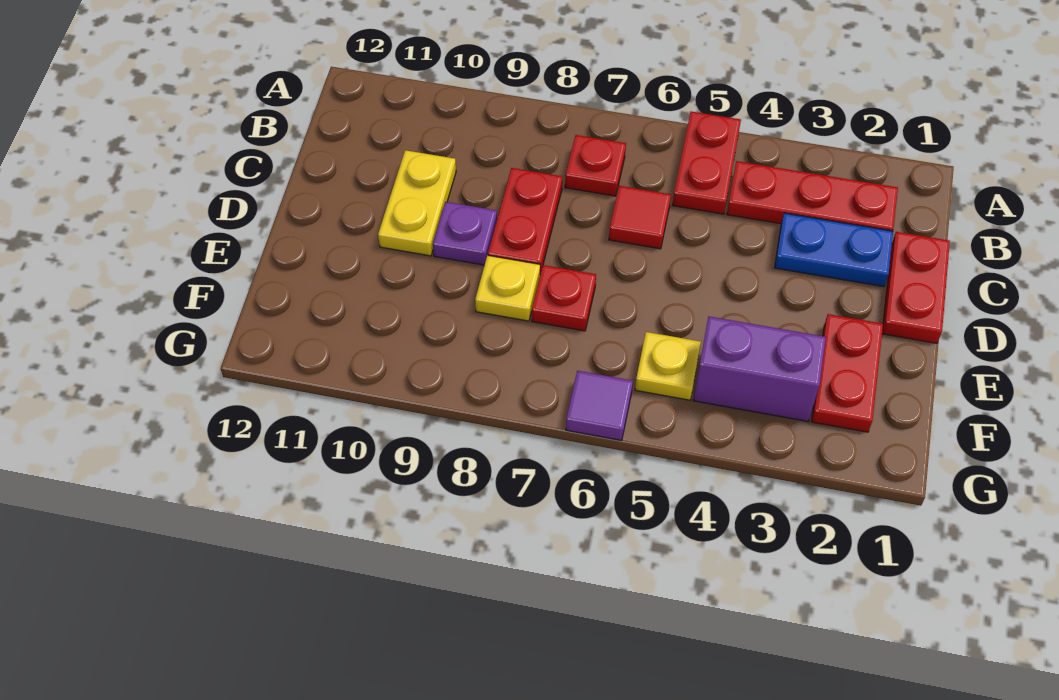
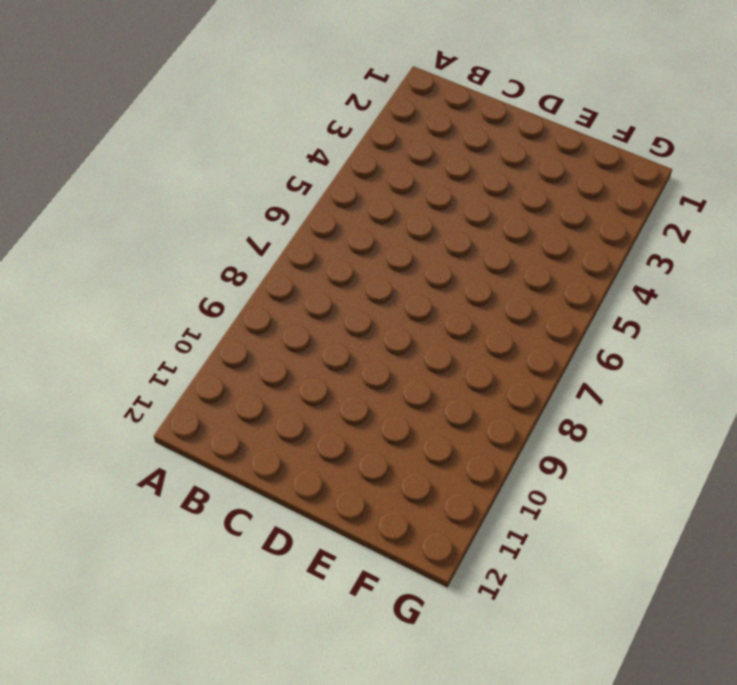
none -> red 1x2 plate [673,111,741,214]
none -> red 1x3 plate [727,161,898,231]
none -> red 1x1 plate [565,135,626,196]

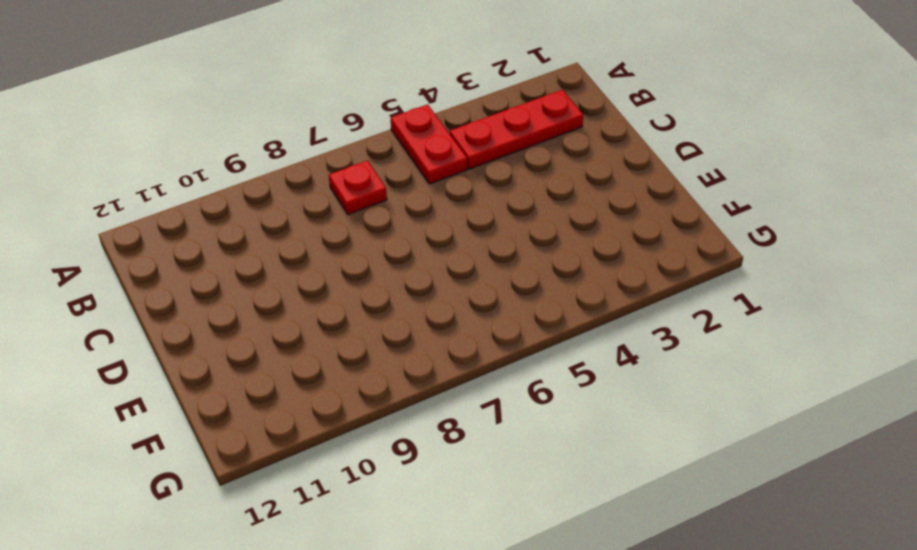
none -> red 1x2 plate [882,232,950,343]
none -> blue 1x2 plate [775,213,893,287]
none -> red 1x1 tile [609,186,671,249]

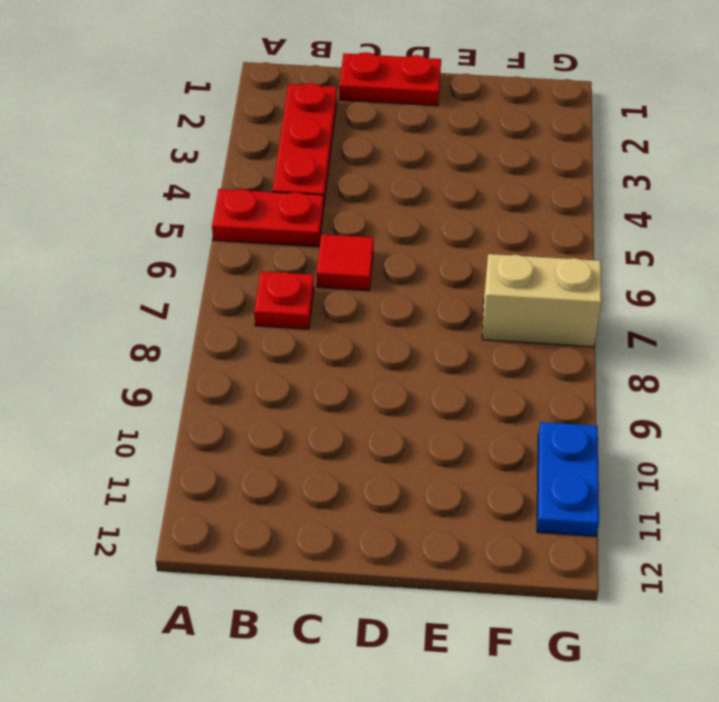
tan 1x2 brick [482,254,602,347] -> none
blue 1x2 plate [537,422,599,536] -> blue 1x2 plate moved to [775,213,893,287]
none -> red 1x2 plate [488,168,562,274]
none -> yellow 1x2 plate [378,150,456,256]
none -> purple 1x1 plate [433,202,497,265]

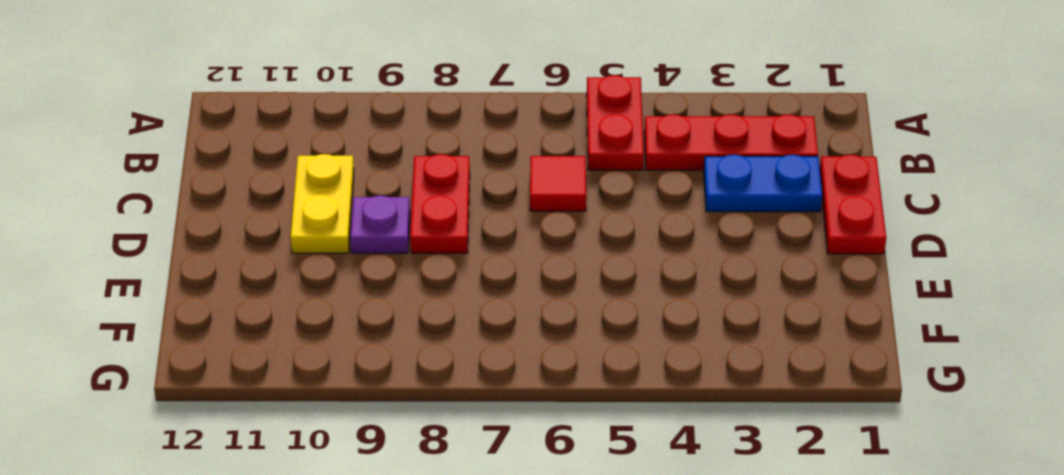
none -> red 1x1 plate [565,135,626,196]
none -> red 1x2 plate [811,314,883,432]
none -> red 1x1 plate [532,265,596,331]

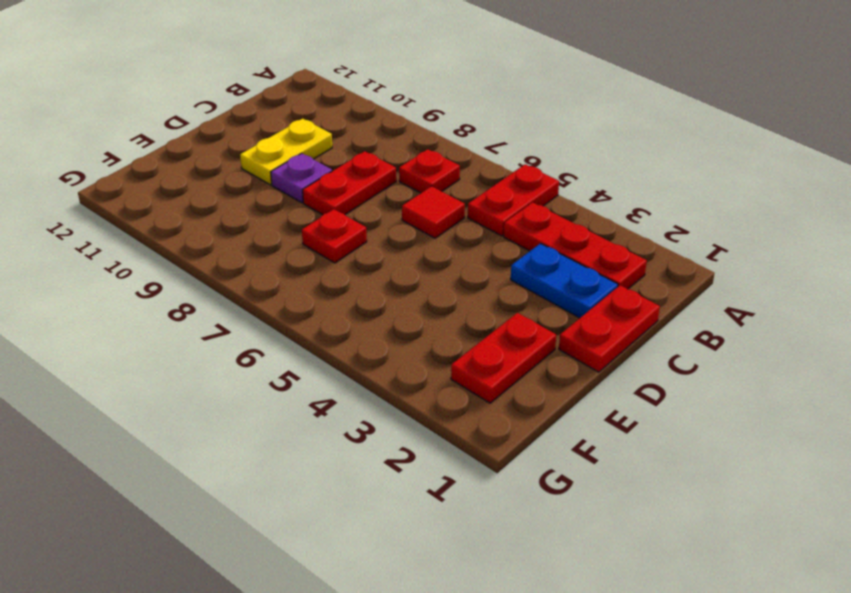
none -> yellow 1x1 plate [475,256,540,321]
none -> purple 1x2 brick [693,317,826,421]
none -> yellow 1x1 plate [635,332,701,400]

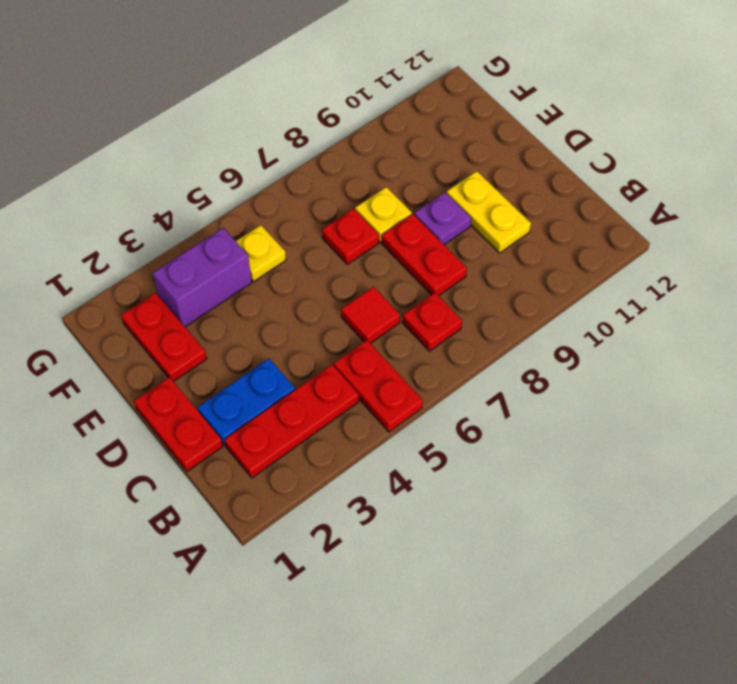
none -> purple 1x1 tile [566,371,633,441]

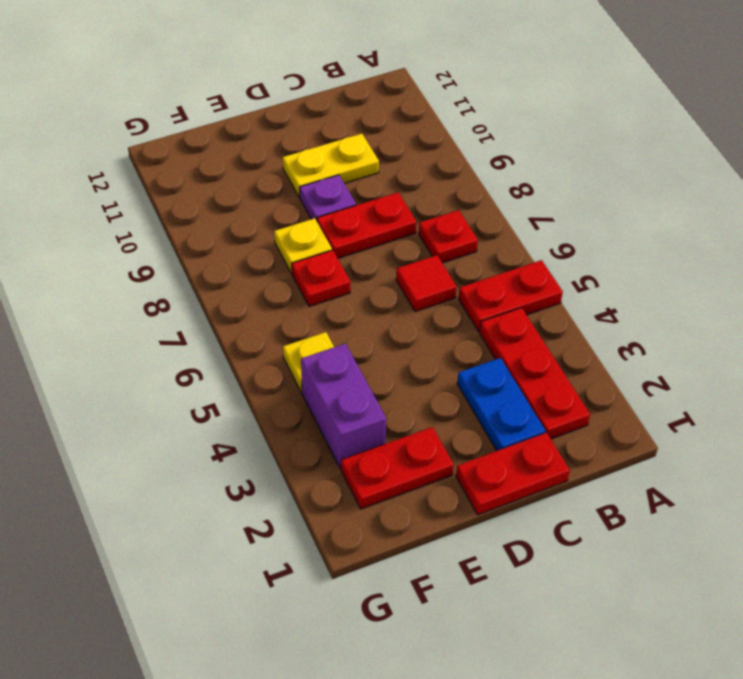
none -> purple 1x1 tile [566,371,633,441]

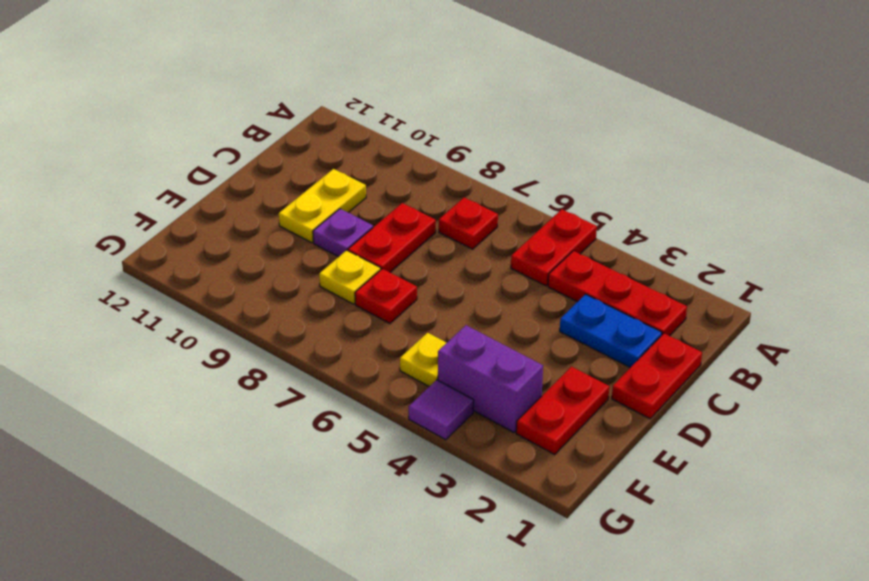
purple 1x1 tile [409,380,474,440] -> purple 1x1 tile moved to [566,371,633,441]
none -> red 1x1 tile [609,186,671,249]

